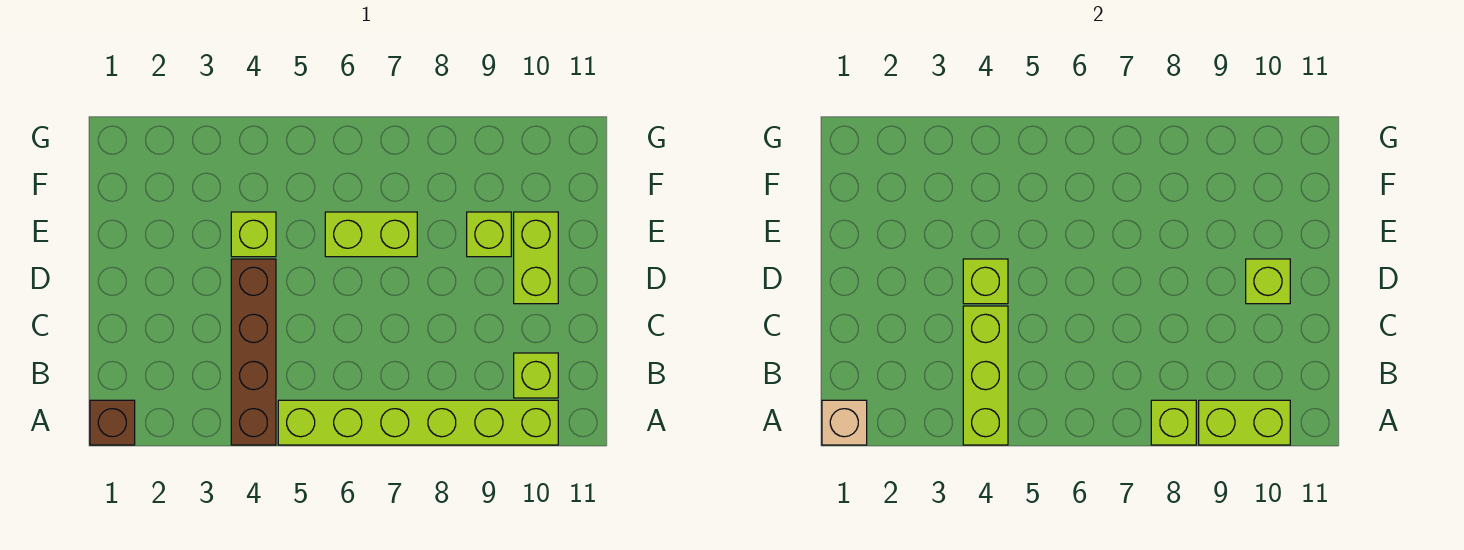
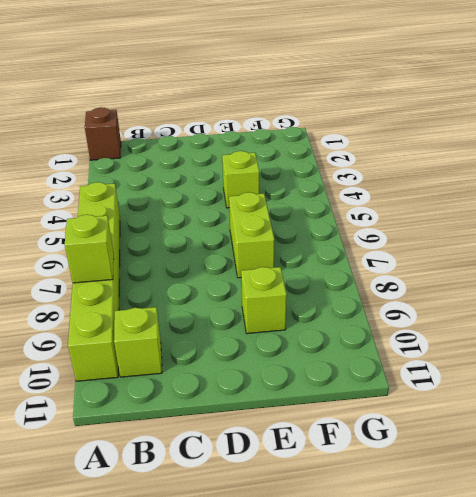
none -> brown 1x4 brick [231,259,276,445]
none -> lime 1x2 brick [514,212,558,304]
none -> tan 1x1 brick [822,400,867,445]

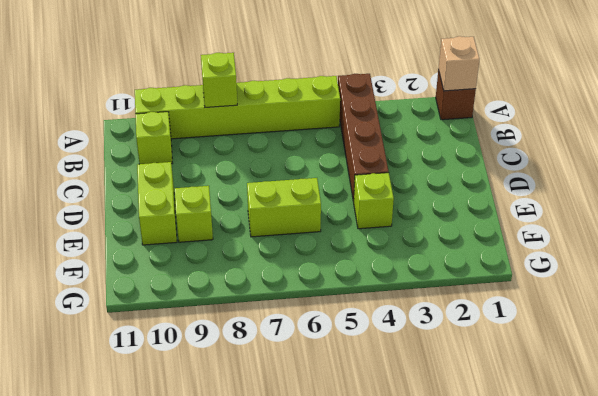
none -> lime 1x3 brick [963,306,1008,445]
none -> lime 1x2 brick [1199,400,1290,445]
none -> lime 1x1 brick [963,259,1008,304]

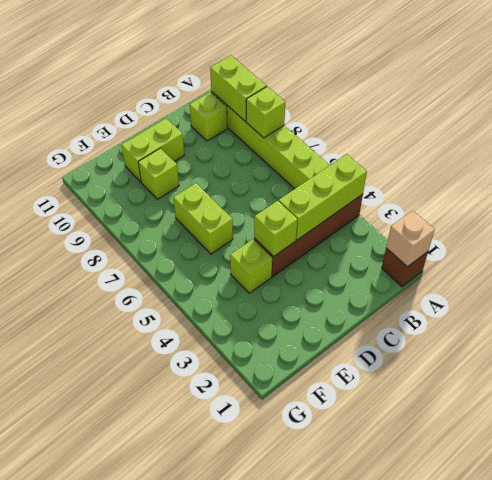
none -> lime 1x1 brick [1246,259,1290,304]

